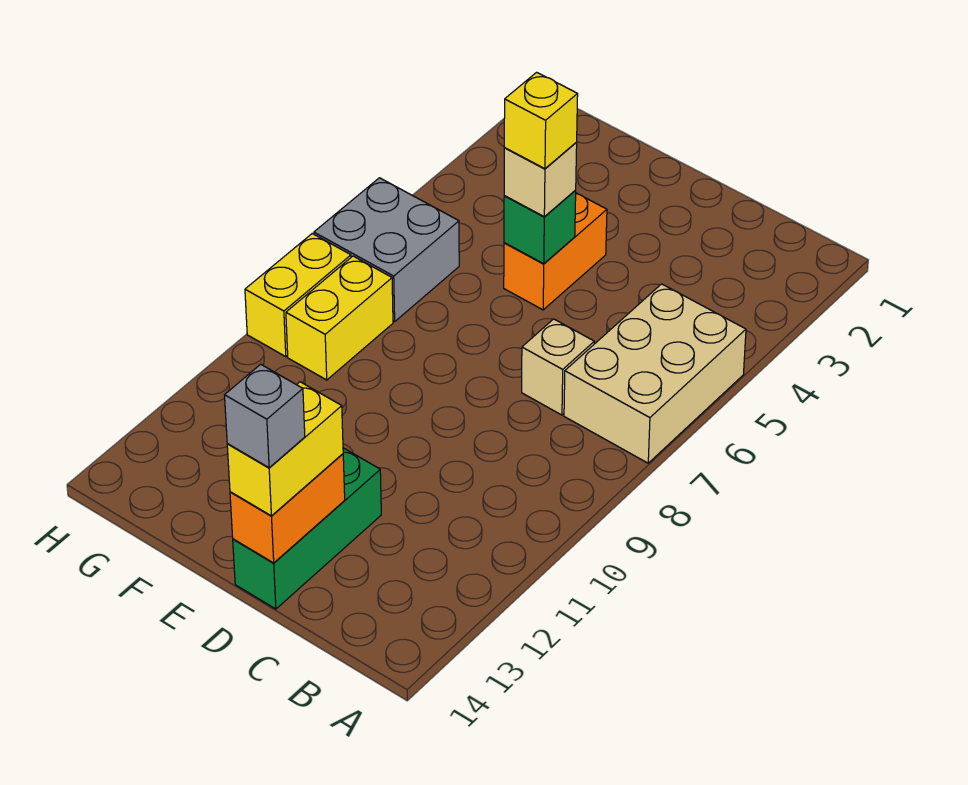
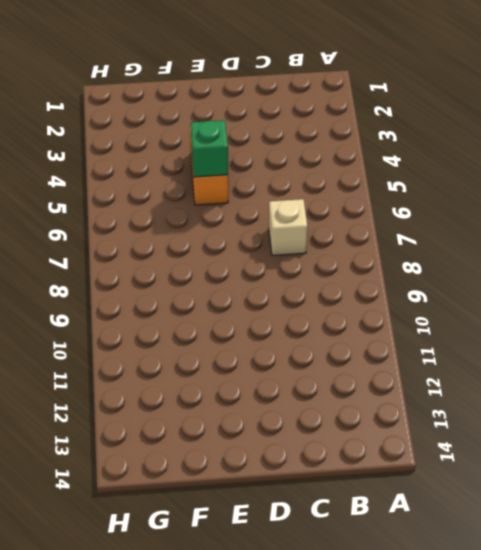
none -> tan 2x3 brick [564,284,746,463]
none -> green 1x3 brick [233,448,381,609]
none -> grey 2x2 brick [314,178,459,322]

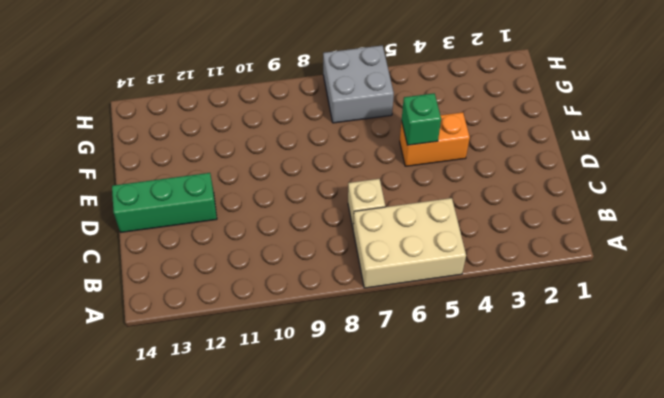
none -> yellow 1x2 brick [286,256,393,380]
none -> yellow 1x2 brick [245,234,351,357]
none -> orange 1x2 brick [230,454,345,563]

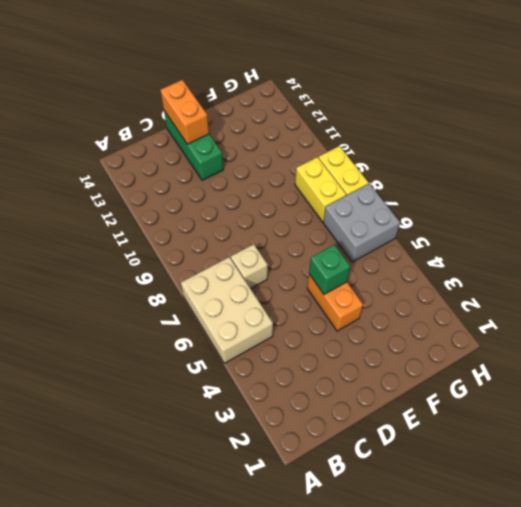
none -> yellow 1x2 brick [227,382,343,516]
none -> tan 1x1 brick [504,143,577,217]
none -> grey 1x1 brick [225,364,305,468]

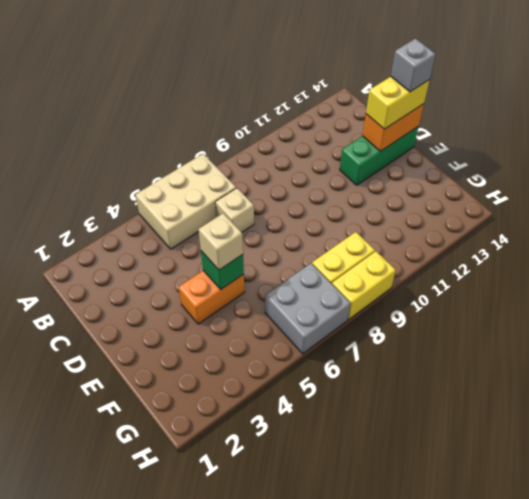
none -> yellow 1x1 brick [504,72,578,169]

